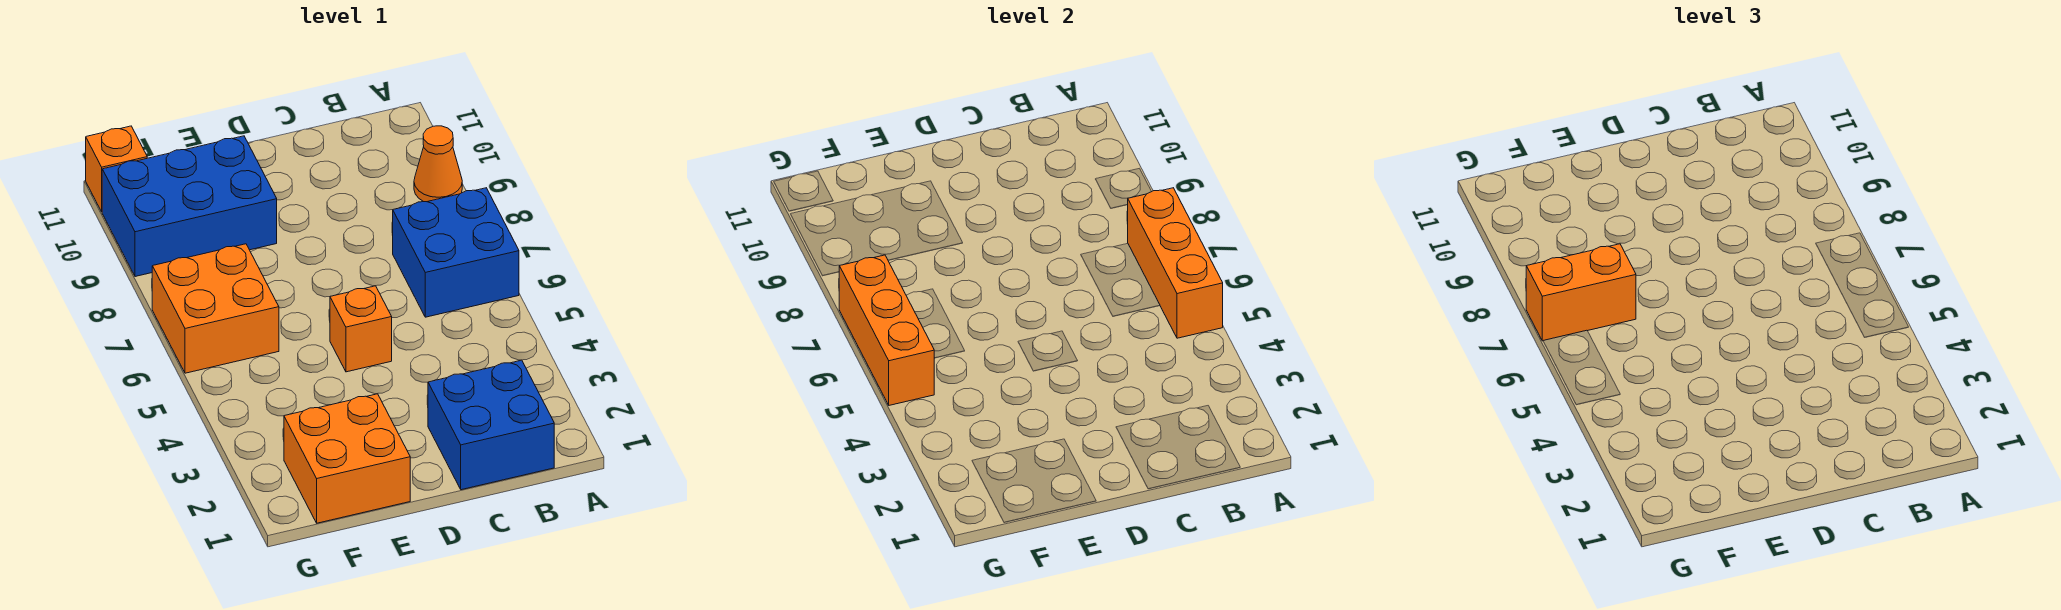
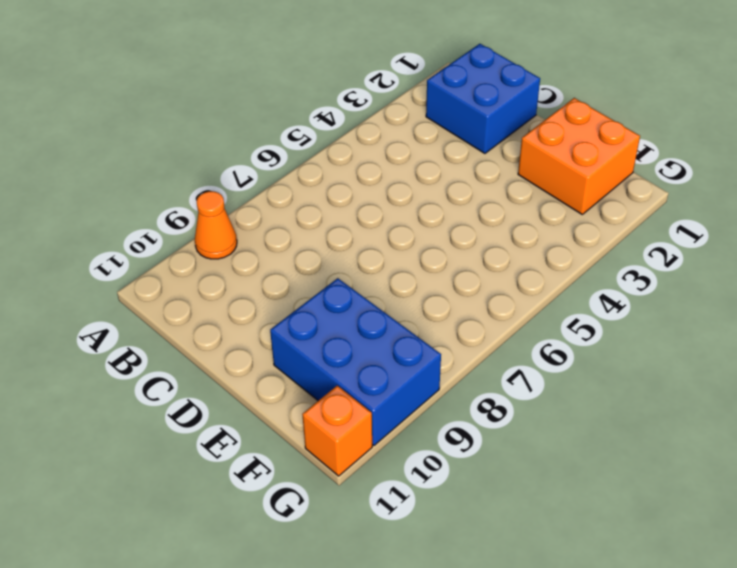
none -> blue 2x2 brick [393,188,519,317]
none -> orange 1x1 brick [330,286,392,372]

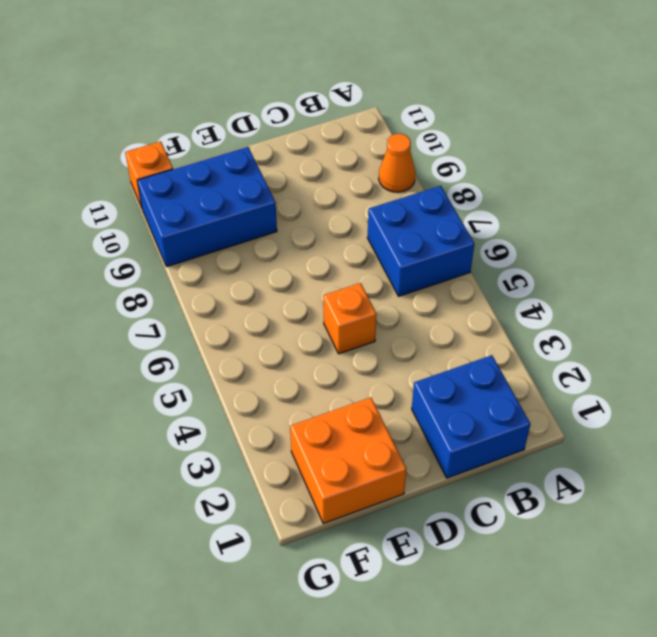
none -> orange 2x2 brick [152,244,279,373]
none -> orange 1x3 brick [1127,188,1223,338]

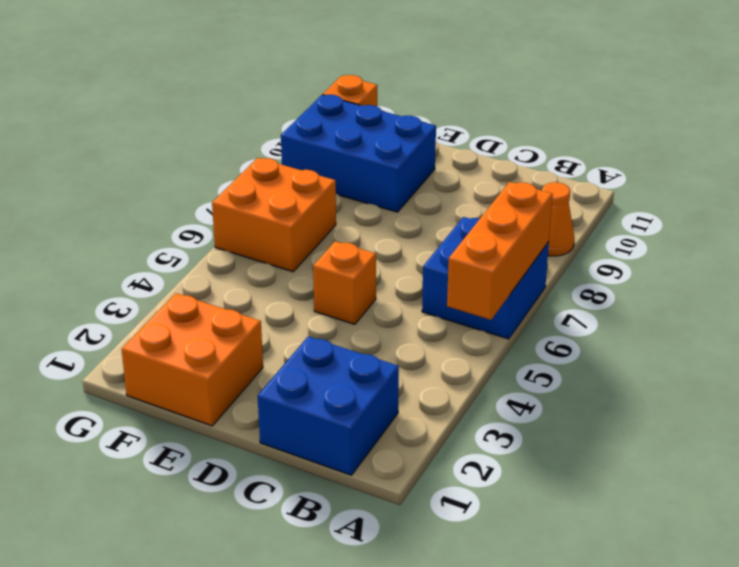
none -> orange 1x3 brick [839,255,934,405]
none -> orange 1x2 brick [1526,244,1636,341]

